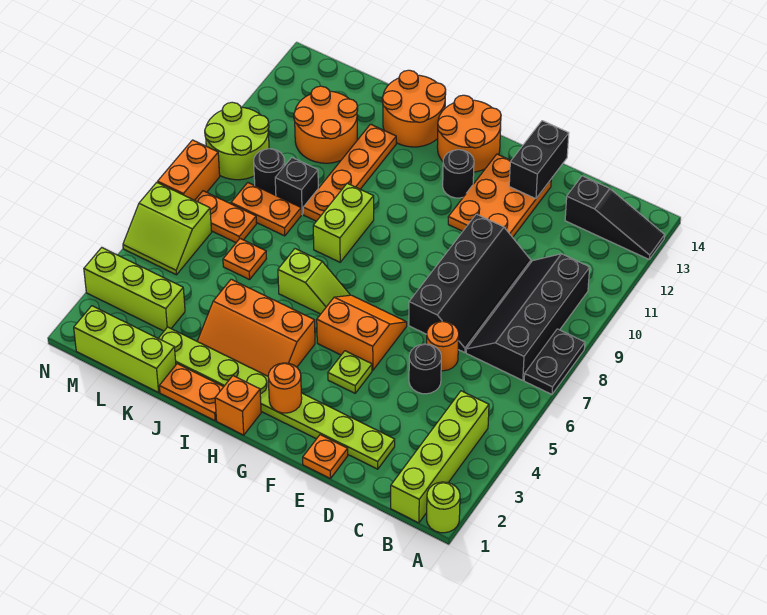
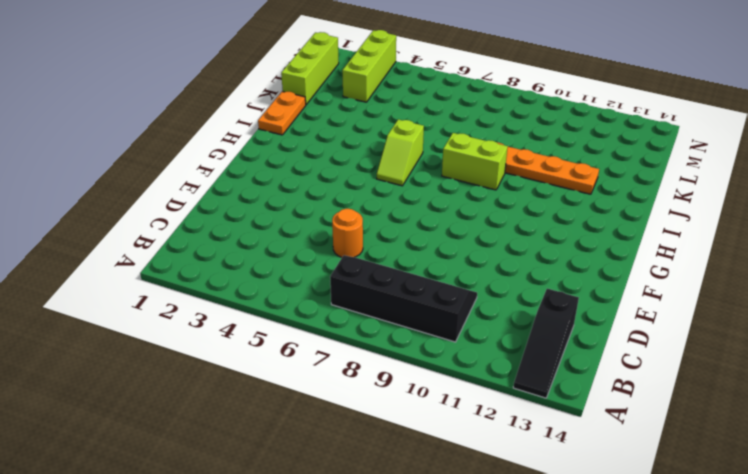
none -> lime 1x1 round brick [427,482,460,533]
none -> black 1x2 plate [524,329,585,394]
none -> lime 1x4 brick [391,391,489,523]
none -> lime 1x8 plate [158,327,395,469]

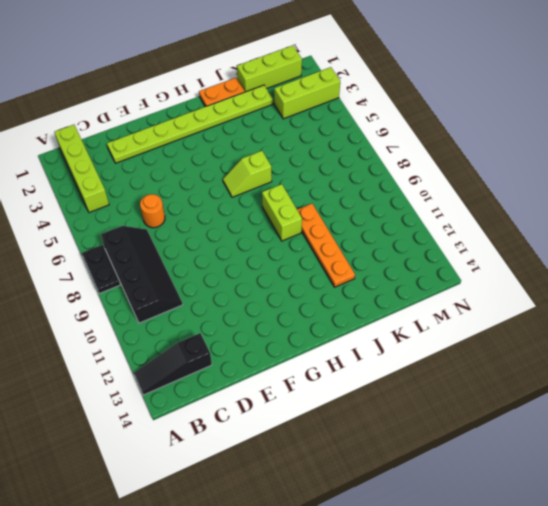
none -> lime 1x1 round brick [427,482,460,533]
none -> black 1x1 round brick [409,344,441,394]
none -> black 2x4 slope [409,214,531,353]
none -> orange 1x1 plate [303,435,348,479]

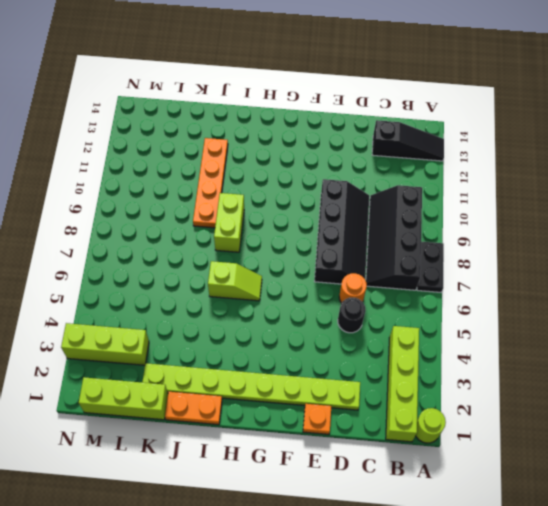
none -> orange 2x3 plate [448,154,551,237]
none -> lime 1x1 plate [328,351,372,393]
none -> orange 2x2 slope [317,295,407,370]
none -> black 1x1 round brick [443,150,474,198]

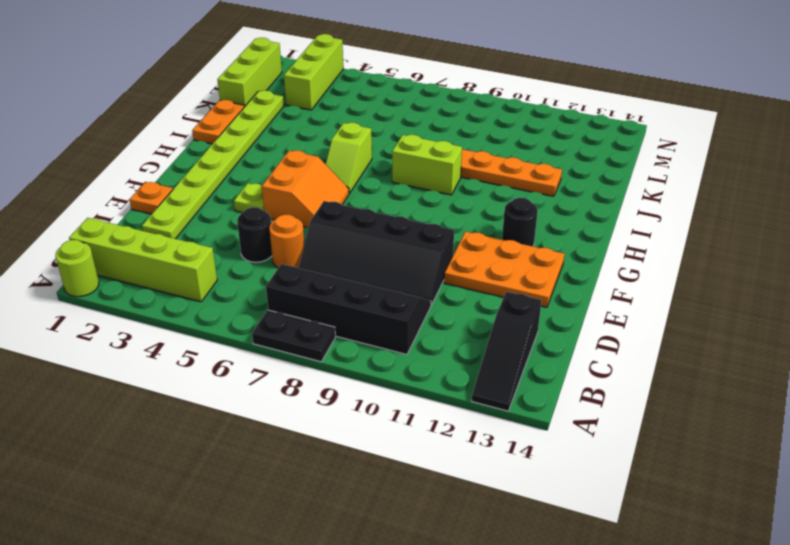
none -> orange 2x2 round brick [437,95,501,172]
none -> orange 1x1 brick [215,376,261,435]
none -> orange 2x3 slope [197,279,315,376]
none -> orange 2x2 round brick [382,70,446,147]

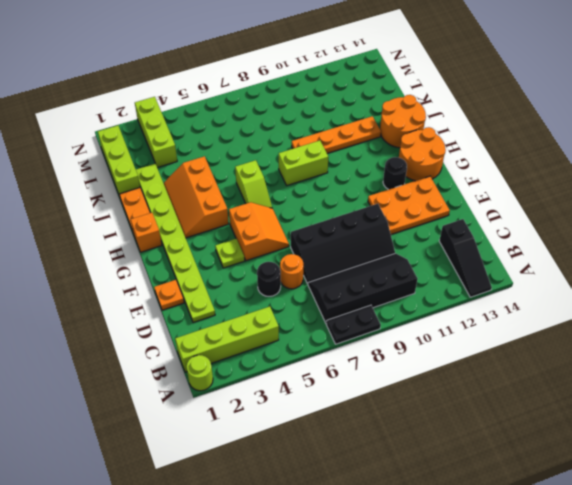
none -> orange 1x1 plate [223,239,267,280]
none -> orange 1x2 plate [231,183,301,236]
none -> black 1x1 brick [275,158,318,214]
none -> orange 2x2 round brick [294,86,358,163]

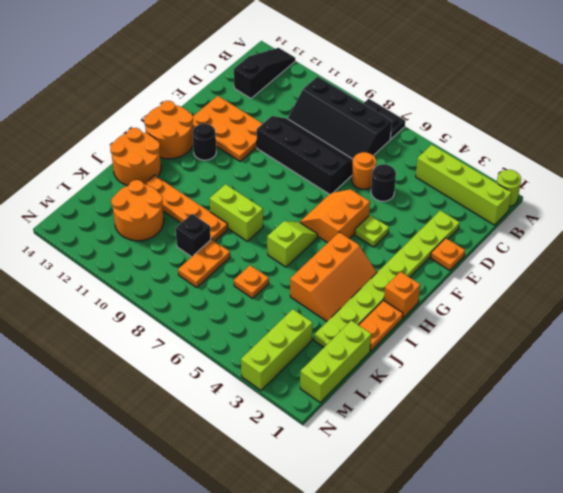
none -> orange 1x2 plate [195,191,257,243]
none -> black 1x1 round brick [254,149,285,195]
none -> lime 2x2 slope [123,182,212,275]
none -> lime 2x2 round brick [205,102,269,180]

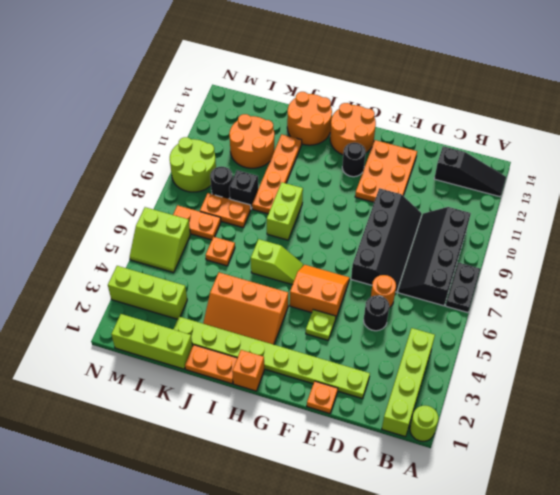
none -> orange 1x2 brick [158,140,220,200]
none -> black 1x2 brick [509,121,569,199]
none -> orange 1x1 round brick [268,363,302,413]

